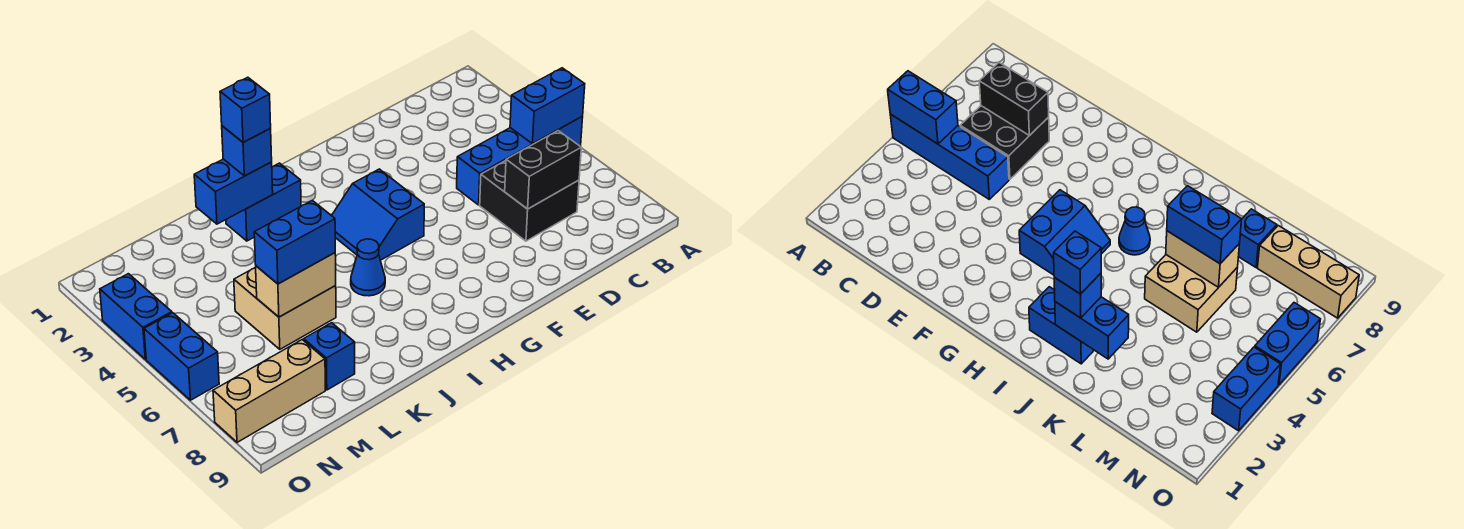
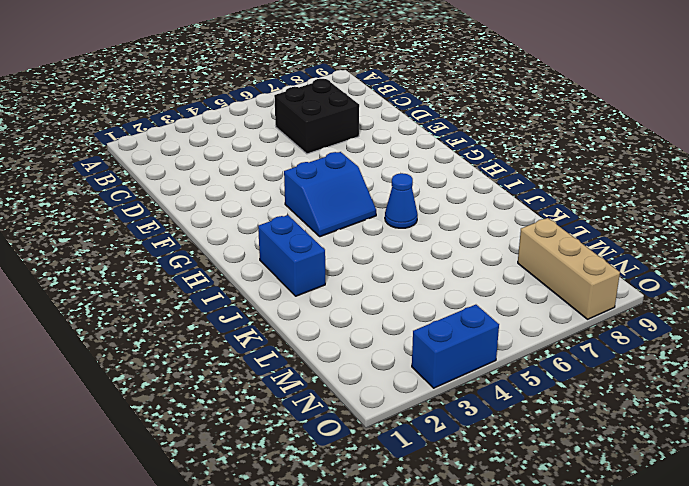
none -> blue 1x4 brick [457,117,583,205]
none -> tan 2x2 brick [234,267,336,349]
none -> blue 1x1 brick [304,323,355,390]

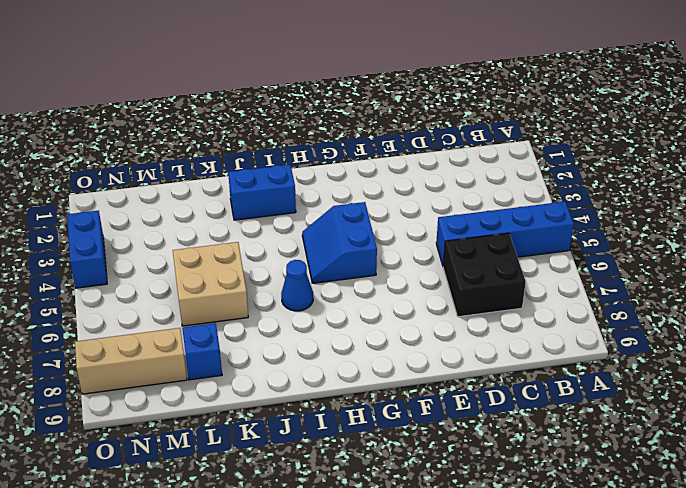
none -> blue 1x2 brick [144,313,219,400]
none -> blue 1x2 brick [510,68,585,144]
none -> black 1x2 brick [505,131,581,209]

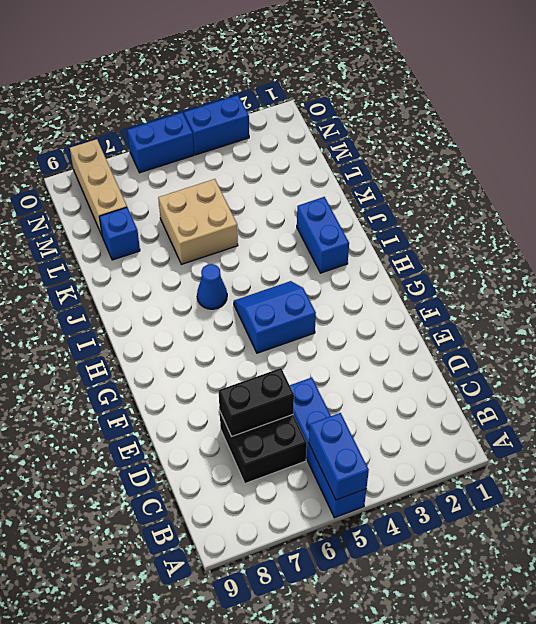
black 1x2 brick [218,368,294,437] -> black 1x2 brick turned to [505,131,581,209]
none -> blue 1x2 brick [194,159,273,224]
none -> tan 1x2 brick [256,253,336,317]
none -> blue 1x1 brick [222,126,272,176]

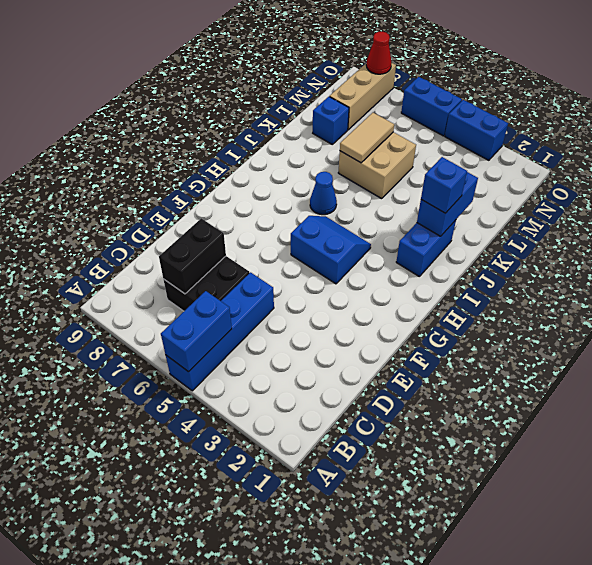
tan 1x2 tile [340,113,394,163] -> tan 1x2 brick [256,253,336,317]
red 1x1 cone [366,32,392,74] -> none
none -> blue 1x2 brick [254,200,335,284]
none -> blue 1x1 brick [220,77,271,142]

